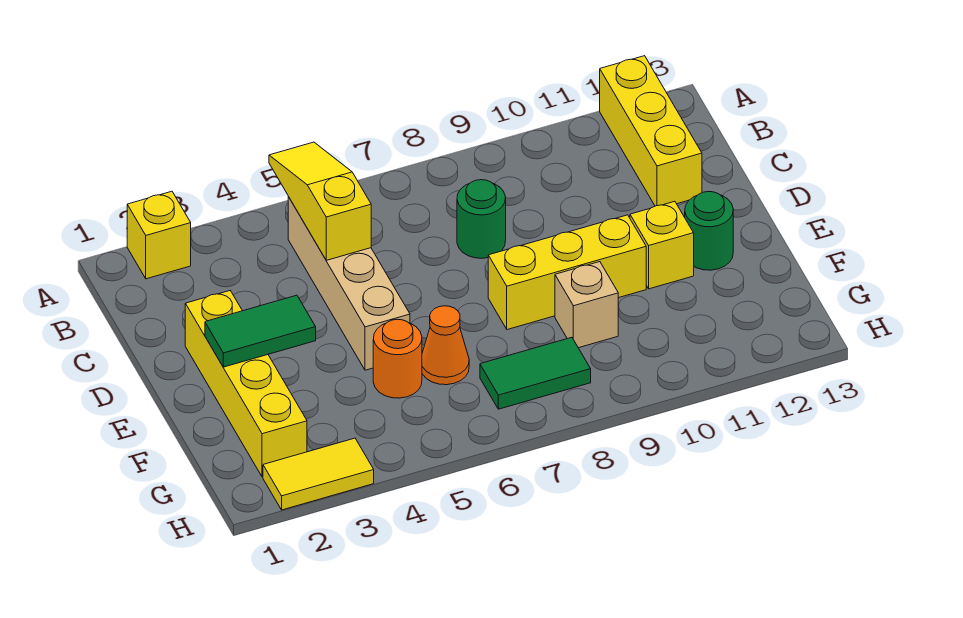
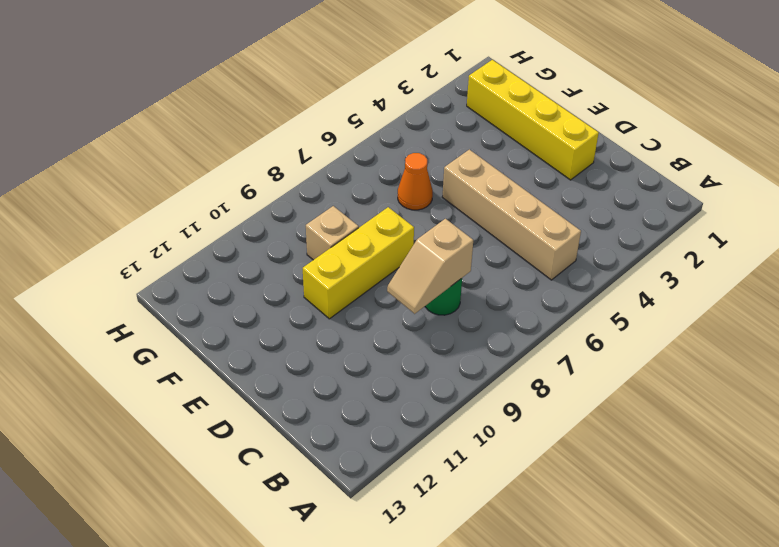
tan 1x2 slope [387,219,473,314] -> none
none -> yellow 1x1 brick [127,191,191,279]
none -> yellow 1x3 brick [600,56,702,206]
none -> yellow 1x1 brick [630,201,694,289]

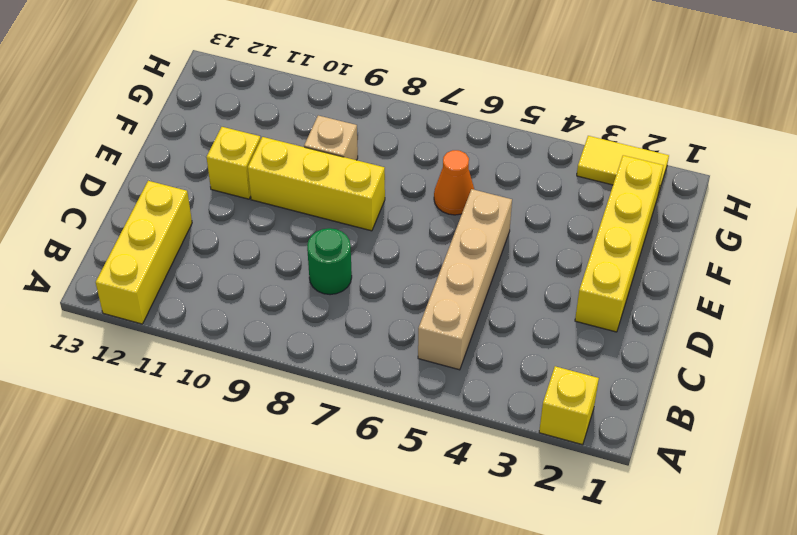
none -> green 1x1 round brick [685,192,733,270]
none -> orange 1x1 round brick [373,319,422,398]
none -> green 1x2 tile [480,337,591,409]

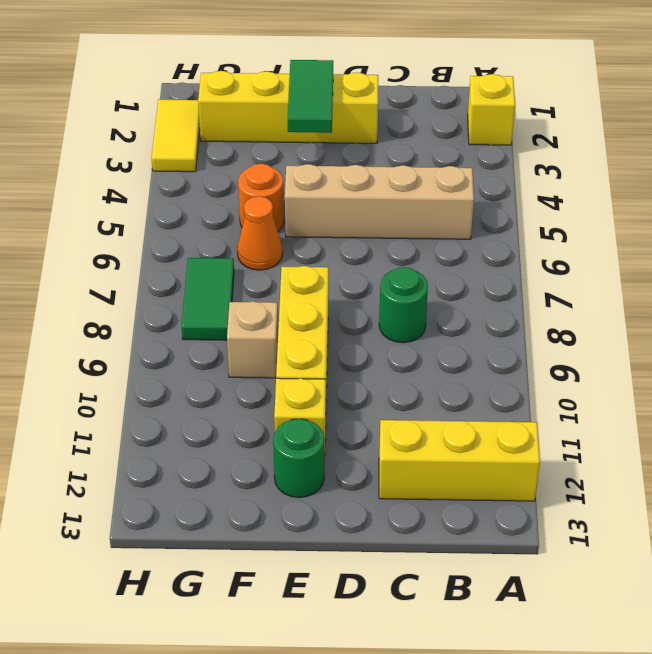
none -> yellow 1x3 slope [269,142,371,260]

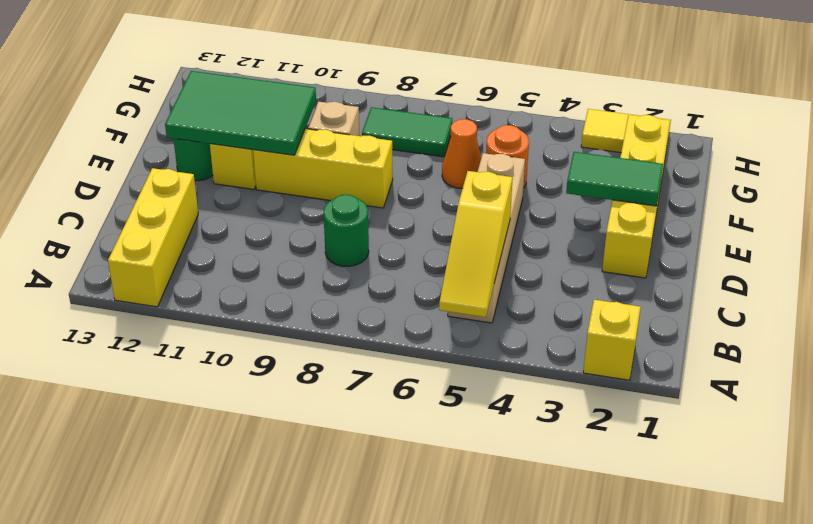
green 2x3 tile [165,71,316,155] -> none

